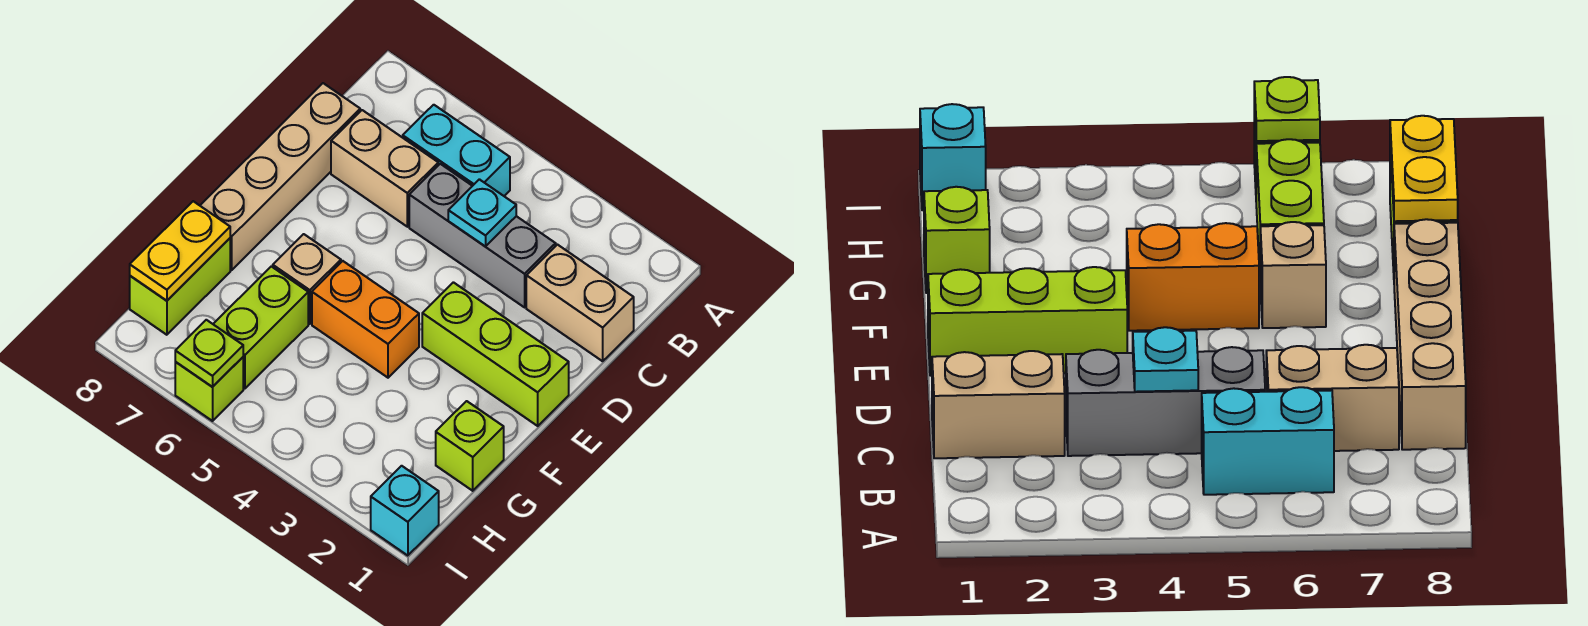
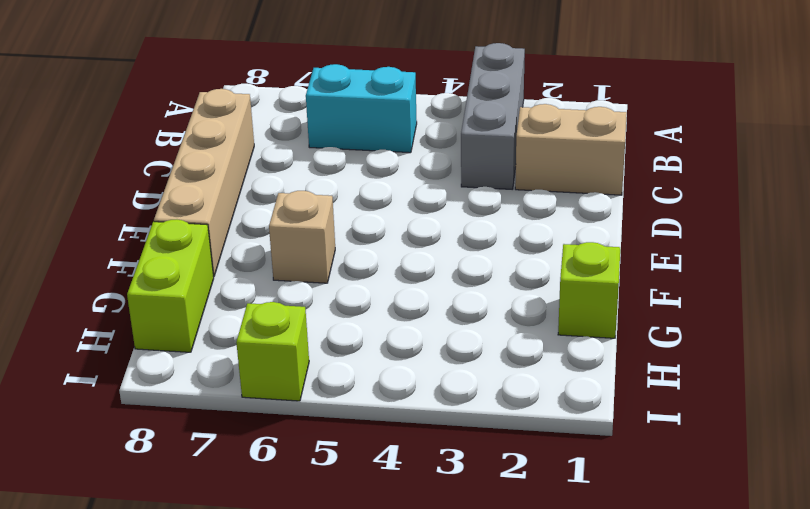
grey 1x3 brick [461,43,525,189] -> grey 1x3 brick turned to [409,164,556,307]
none -> tan 1x2 brick [331,110,438,227]
none -> lime 1x3 brick [422,282,569,426]
none -> orange 1x2 brick [312,261,419,378]

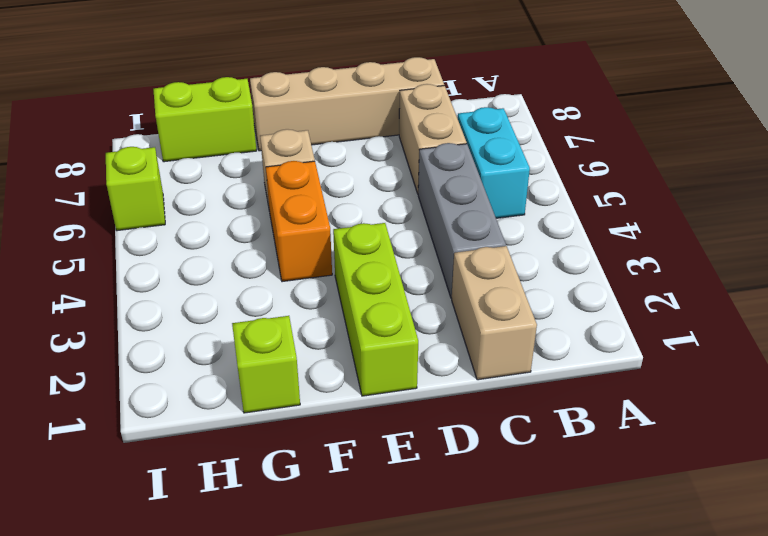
none -> lime 1x2 brick [213,266,308,389]
none -> cyan 1x1 brick [371,466,439,556]
none -> cyan 1x1 plate [448,179,516,246]

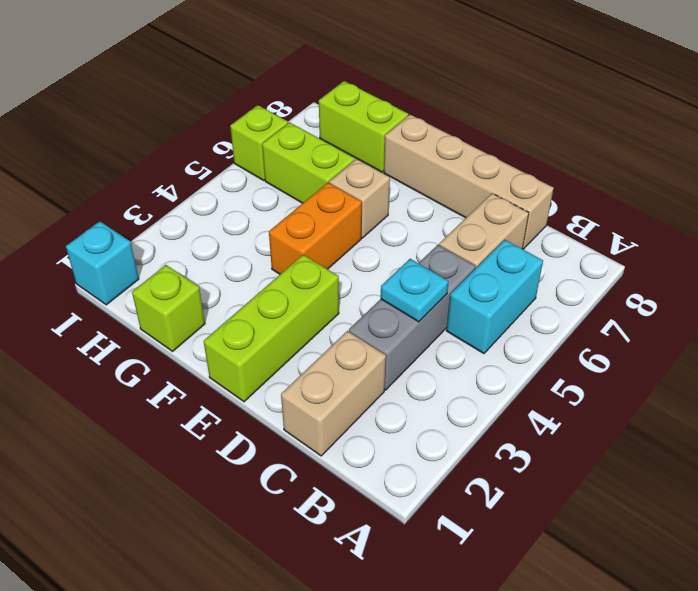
none -> yellow 1x2 plate [130,201,230,301]
none -> lime 1x1 plate [175,320,243,387]

